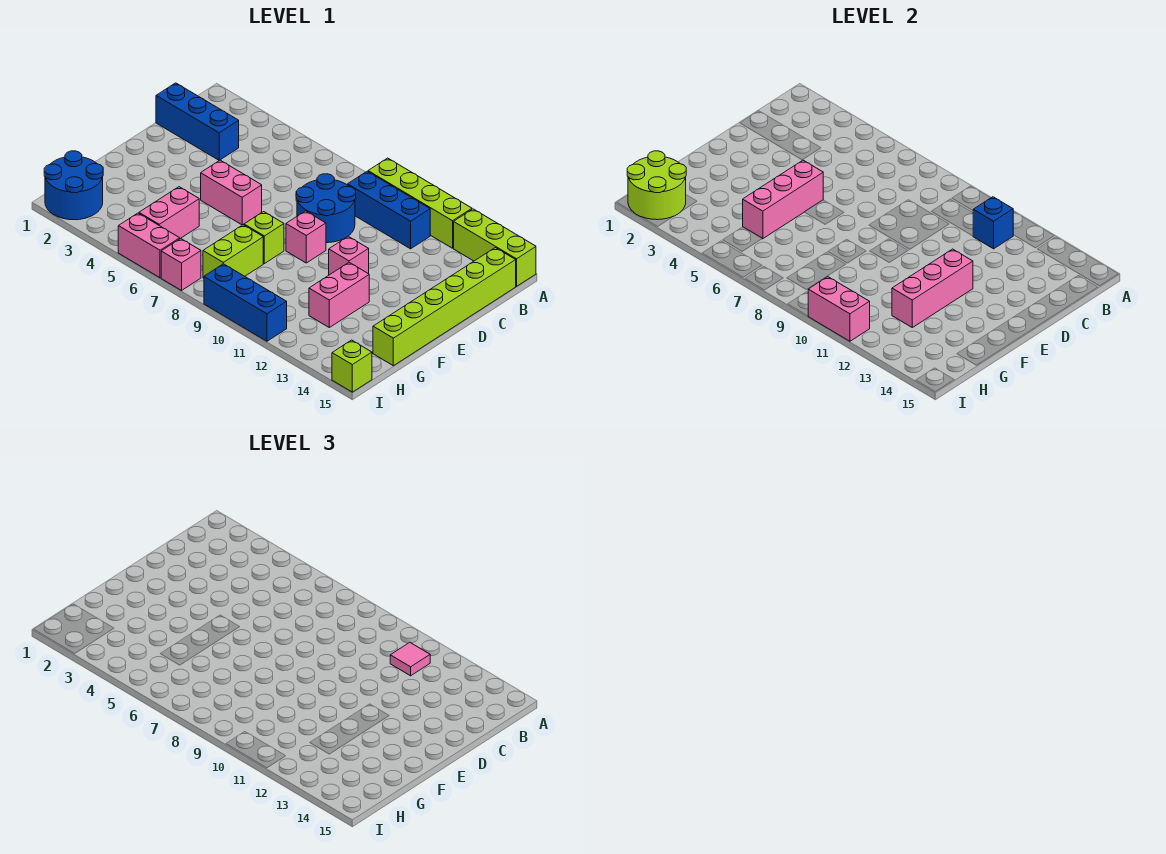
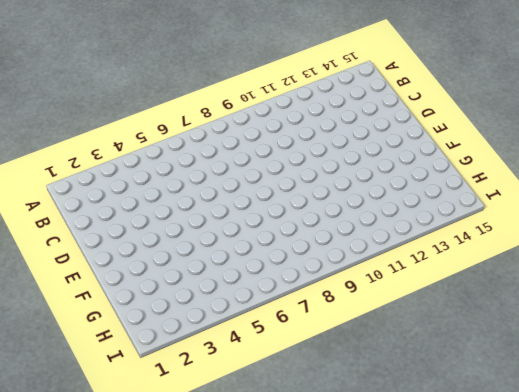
none -> lime 1x4 brick [368,158,472,248]
none -> lime 1x3 brick [454,209,536,286]
none -> blue 1x3 brick [348,171,430,249]

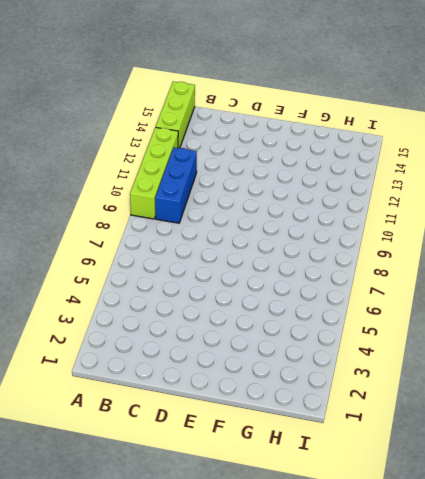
none -> lime 1x6 brick [373,248,516,366]
none -> blue 1x3 brick [156,83,239,160]
none -> blue 2x2 round brick [296,174,356,243]

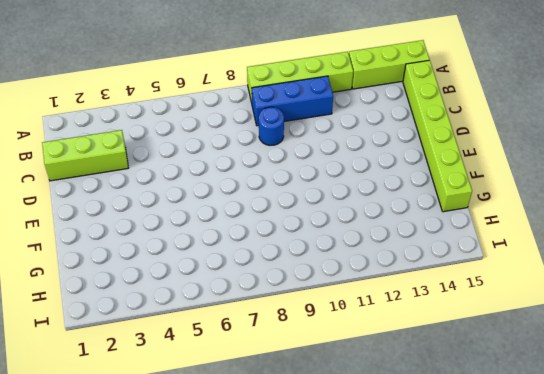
lime 1x3 brick [42,130,128,181] -> blue 1x3 brick [156,83,239,160]
blue 1x1 round brick [259,107,284,145] -> blue 2x2 round brick [296,174,356,243]
none -> pink 1x2 brick [201,160,262,225]
none -> pink 1x1 brick [286,211,326,263]
none -> pink 1x1 brick [329,236,369,275]

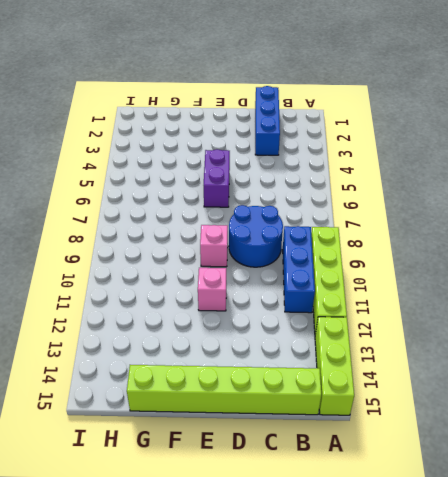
purple 1x2 brick [204,149,230,207] -> pink 1x2 brick [201,160,262,225]
none -> lime 1x1 brick [244,212,284,264]
none -> pink 1x2 brick [309,262,369,327]
none -> pink 1x2 brick [139,187,199,238]

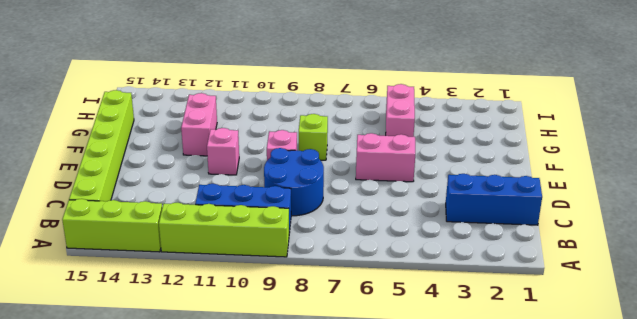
none -> lime 1x2 brick [203,225,263,278]
none -> blue 2x2 round brick [44,151,103,220]
none -> pink 1x2 brick [118,213,180,278]

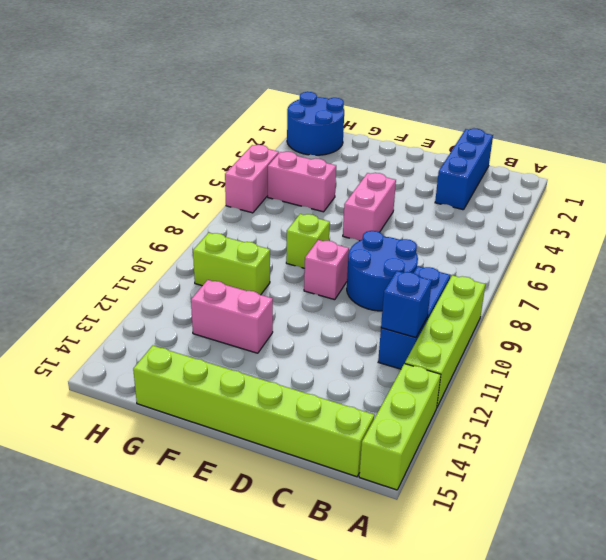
lime 1x2 brick [193,233,270,295] -> lime 1x2 brick moved to [203,225,263,278]
none -> pink 1x1 brick [329,236,369,275]
none -> pink 1x1 brick [161,238,201,291]
none -> blue 1x3 brick [204,264,287,341]

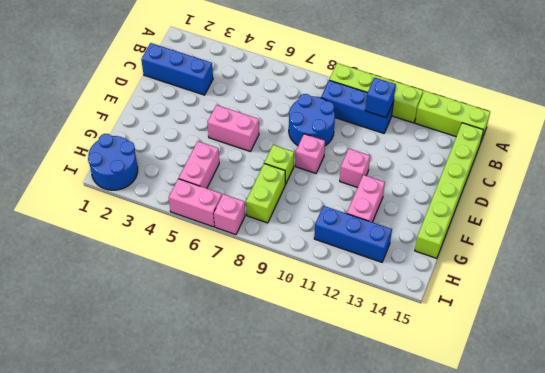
blue 1x3 brick [314,206,392,262] -> blue 1x3 brick moved to [204,264,287,341]
none -> lime 1x1 brick [332,340,372,392]
none -> pink 1x3 brick [743,160,823,239]
none -> pink 1x3 brick [892,249,973,327]

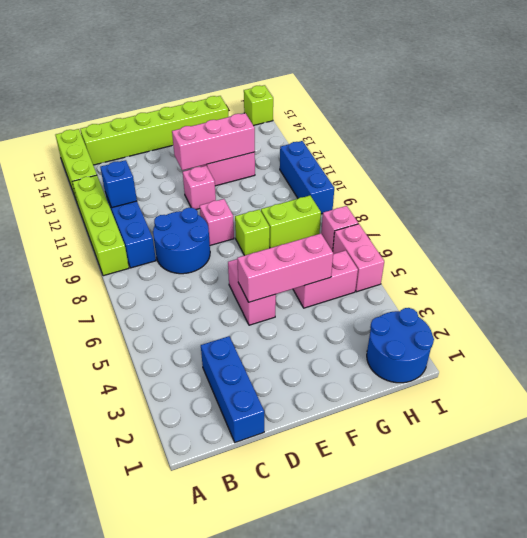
none -> lime 2x2 round brick [627,151,686,220]
none -> pink 1x2 brick [808,277,870,341]
none -> pink 1x1 tile [390,642,430,676]

